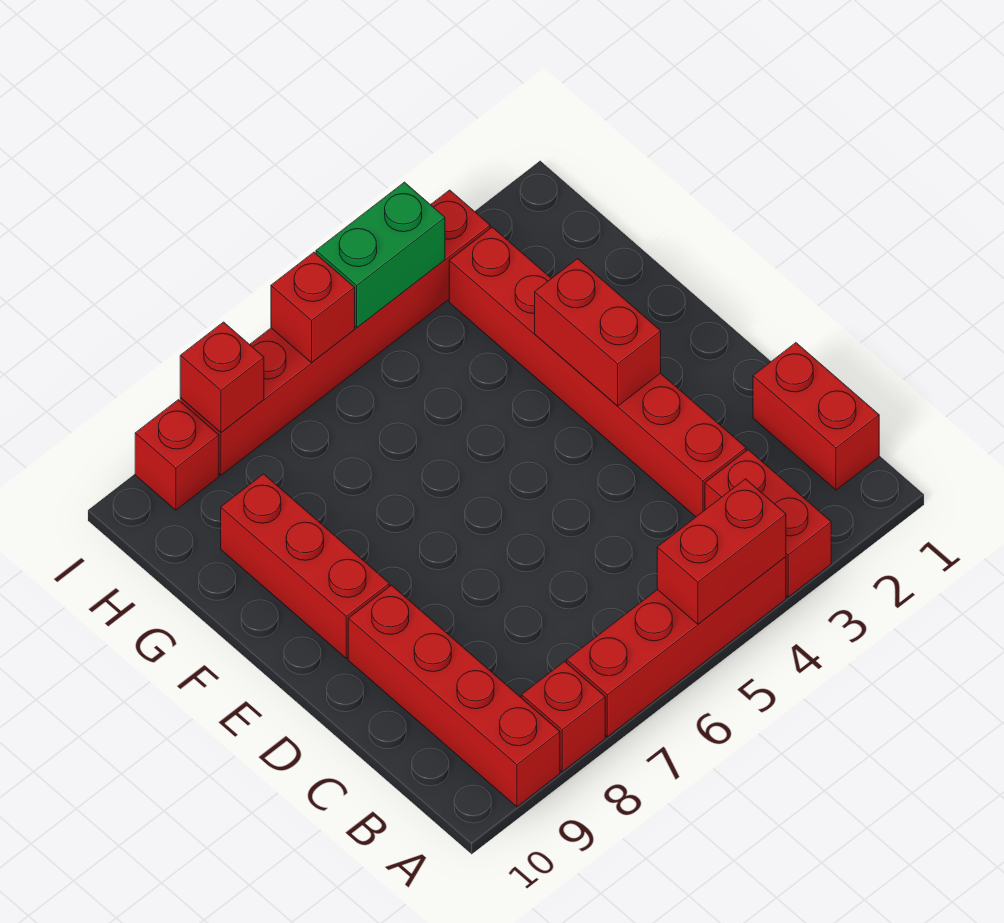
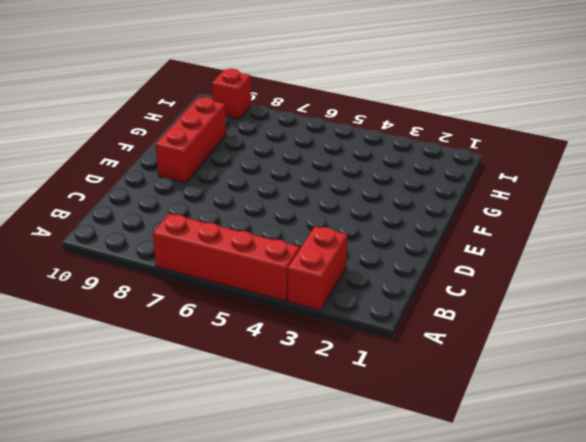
none -> red 1x1 brick [522,661,605,772]
none -> red 1x4 brick [348,585,560,807]
none -> red 1x2 brick [753,343,879,490]

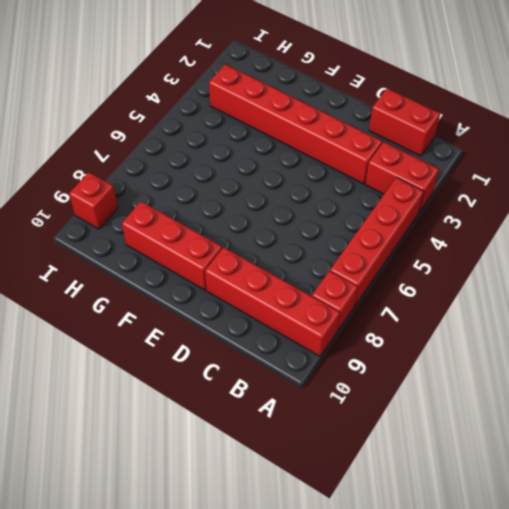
none -> red 1x6 brick [180,190,490,475]
none -> red 1x2 brick [657,479,786,624]
none -> red 1x2 brick [535,259,661,406]

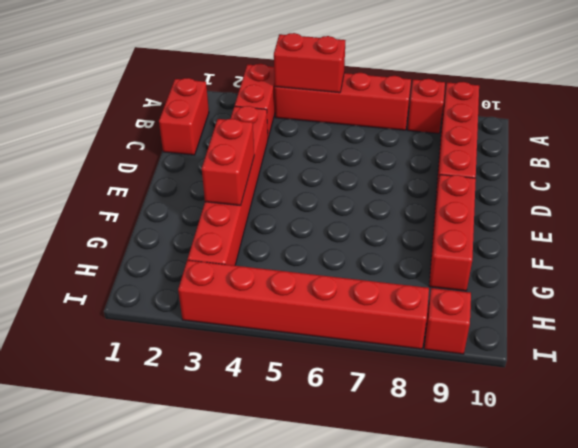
none -> green 1x2 brick [316,182,445,328]
none -> red 1x1 brick [271,252,355,363]
none -> red 1x1 brick [180,322,264,432]

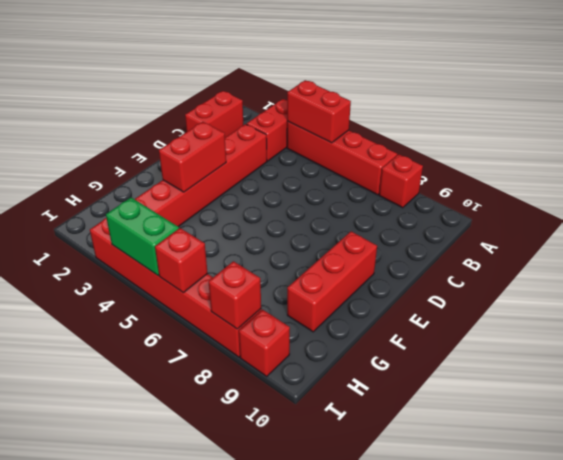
none -> red 1x4 brick [348,585,560,807]

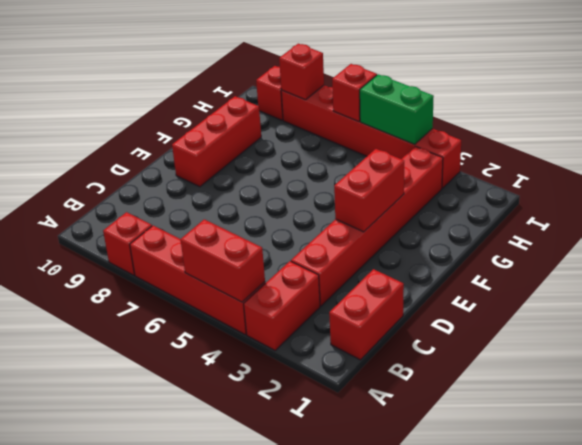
none -> red 1x4 brick [348,585,560,807]

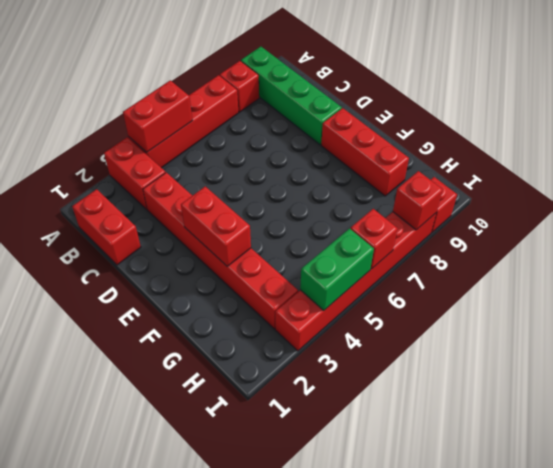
green 1x4 brick [241,47,342,145] -> red 1x4 brick [348,585,560,807]

